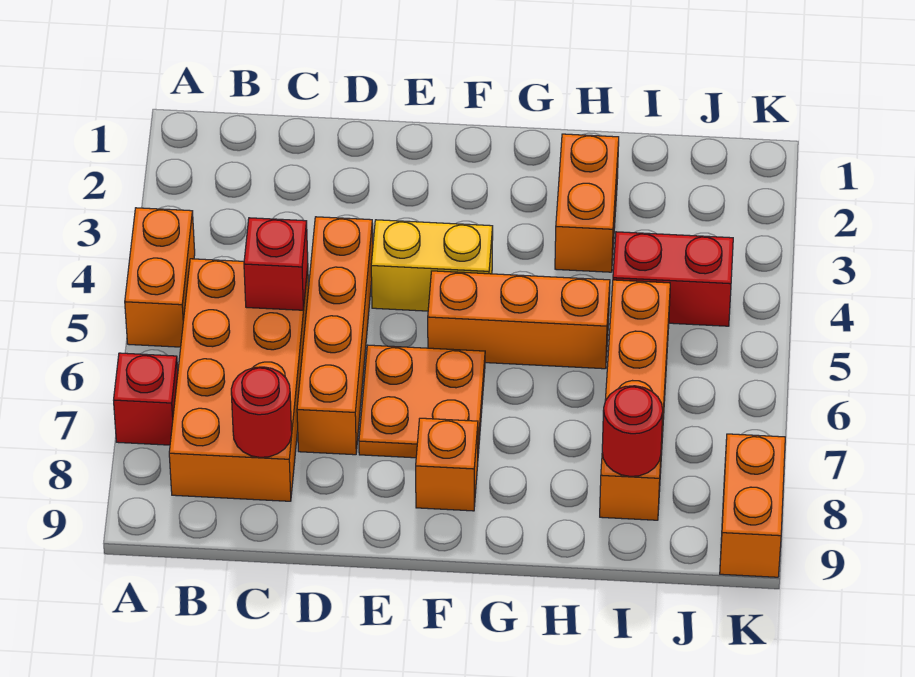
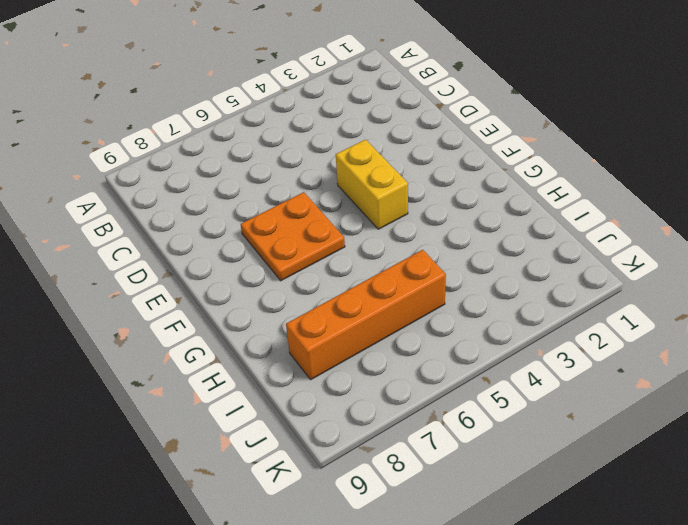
none -> orange 1x2 brick [125,208,195,347]
none -> red 1x1 brick [114,353,178,445]
none -> orange 2x4 brick [169,259,309,501]

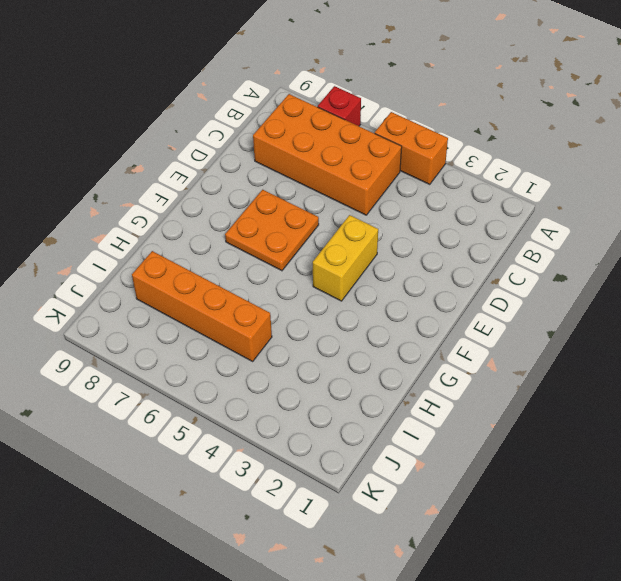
none -> orange 1x4 brick [297,217,373,455]
none -> orange 1x3 brick [428,271,610,369]
none -> orange 1x1 brick [416,418,478,511]

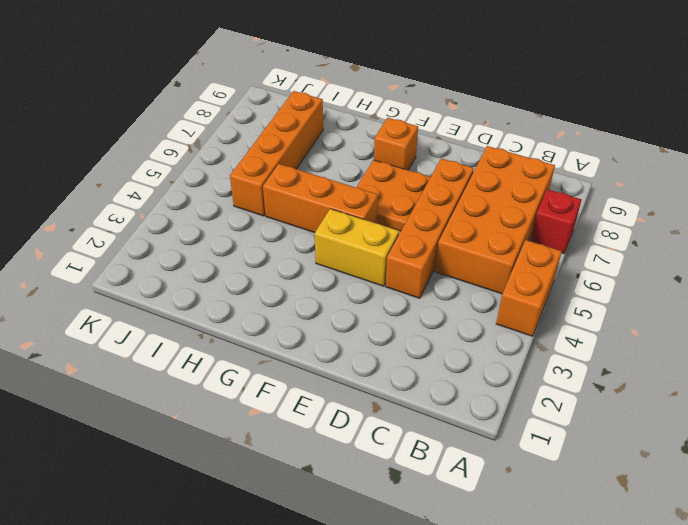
none -> orange 1x2 brick [555,134,619,272]
none -> red 1x2 brick [613,232,733,326]
none -> orange 1x2 brick [720,434,785,577]

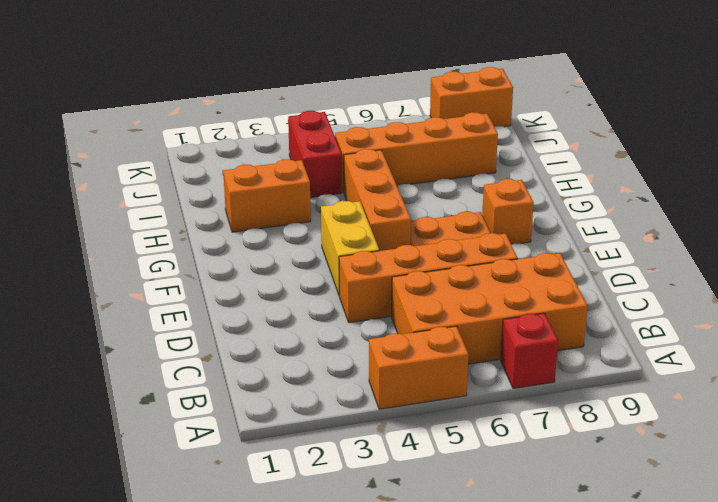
none -> red 1x1 brick [244,218,308,310]
none -> red 1x1 round brick [231,367,292,457]
none -> red 1x1 round brick [602,386,663,476]

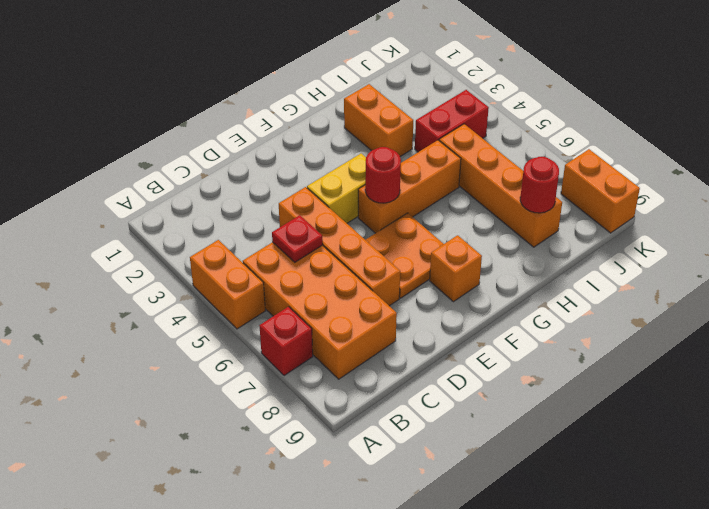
red 1x1 plate [272,215,323,262] -> red 1x1 brick [244,218,308,310]
red 1x1 round brick [365,147,401,203] -> red 1x1 round brick moved to [231,367,292,457]

